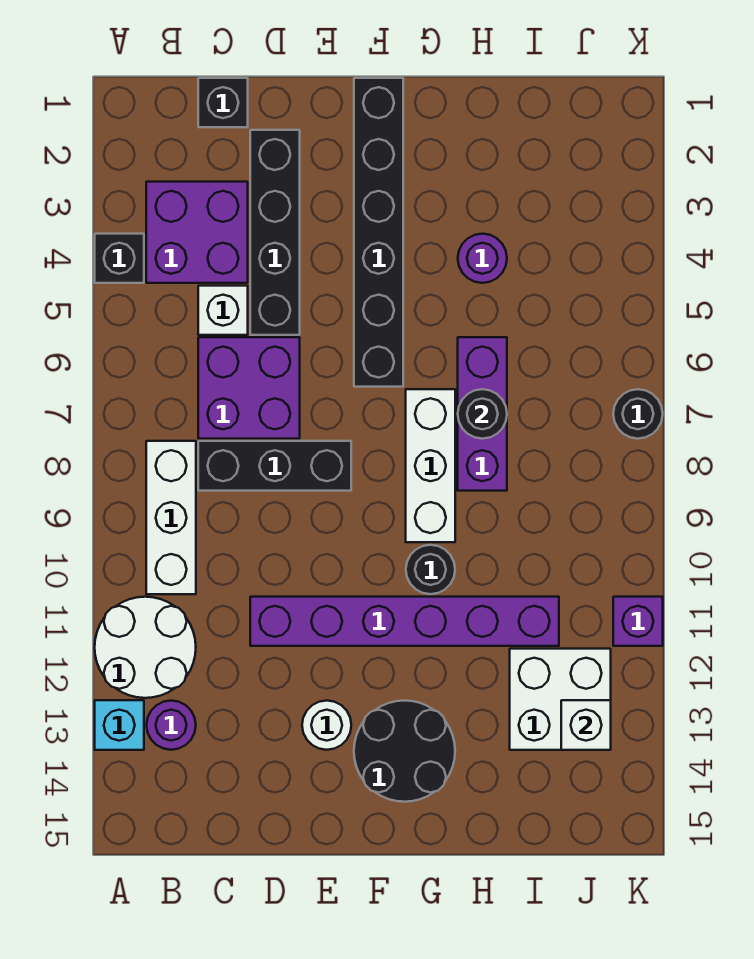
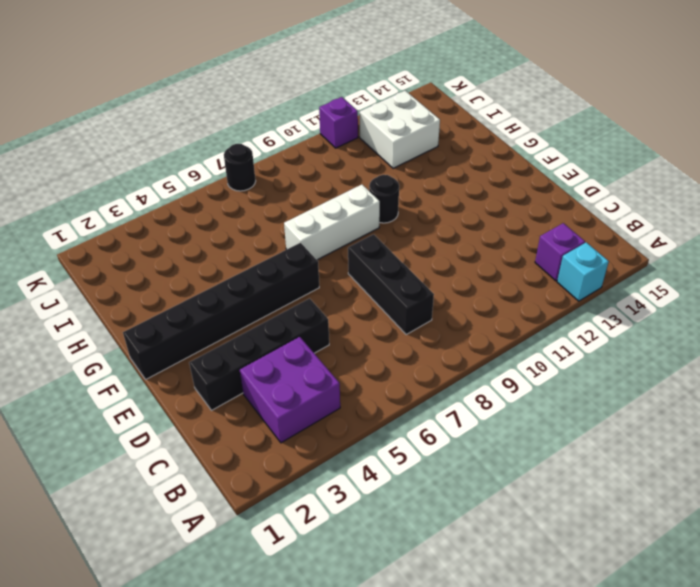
purple 1x1 brick [535,223,585,281] -> purple 1x1 round brick [147,701,196,750]
none -> black 1x1 brick [95,234,144,283]
none -> white 2x2 round brick [95,597,196,698]
none -> white 1x3 brick [146,441,196,594]

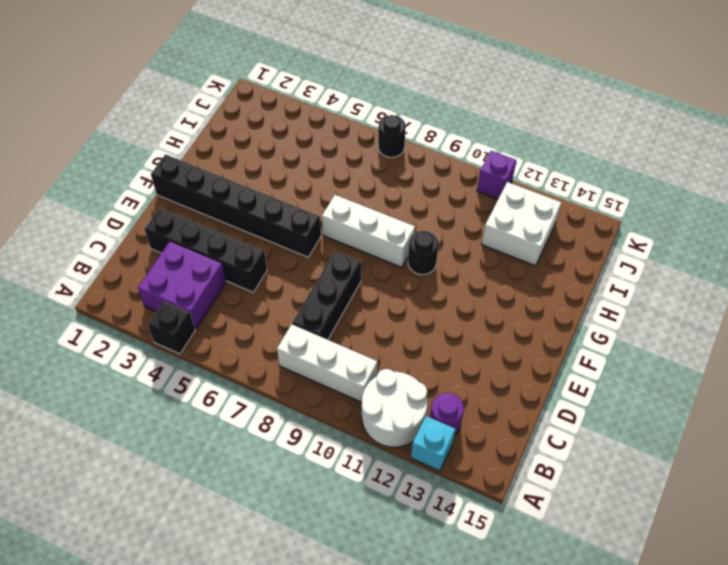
none -> black 1x1 brick [198,78,248,127]
none -> white 1x1 brick [198,286,248,335]
none -> purple 2x2 brick [198,337,300,439]

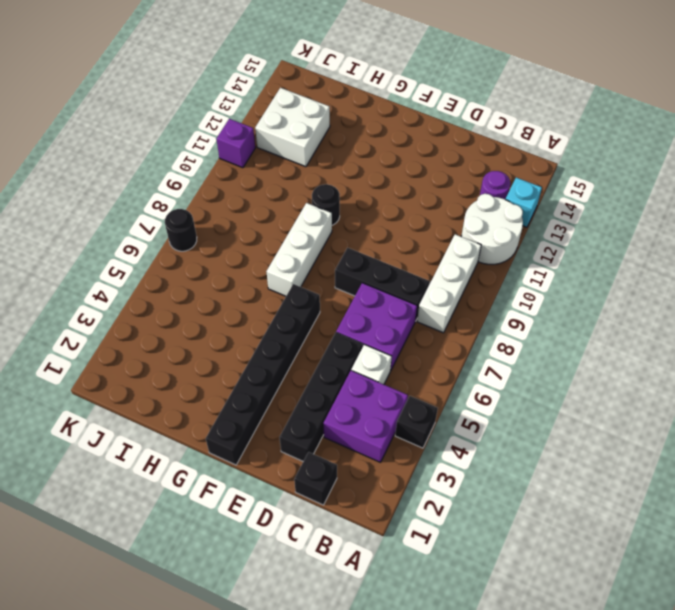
none -> purple 1x6 brick [250,597,559,646]
none -> white 1x1 round brick [302,701,351,750]
none -> black 2x2 round brick [354,701,455,802]

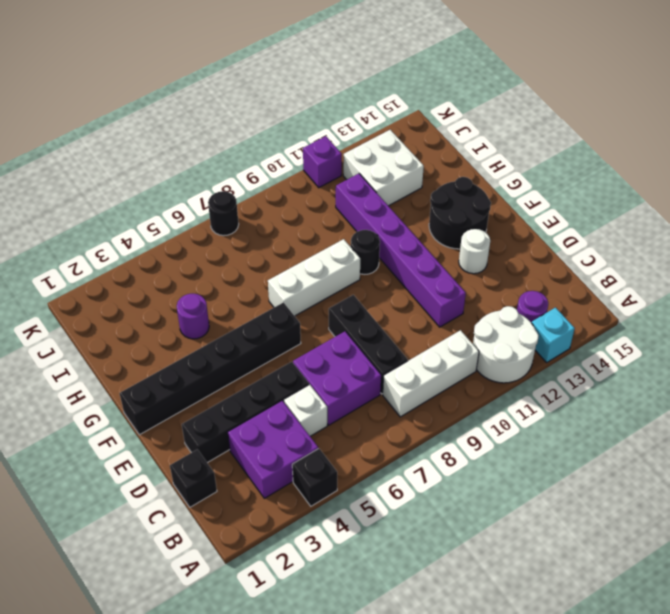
none -> purple 1x3 brick [458,337,507,491]
none -> black 1x1 round brick [458,389,507,439]
none -> white 1x1 brick [561,700,611,750]

